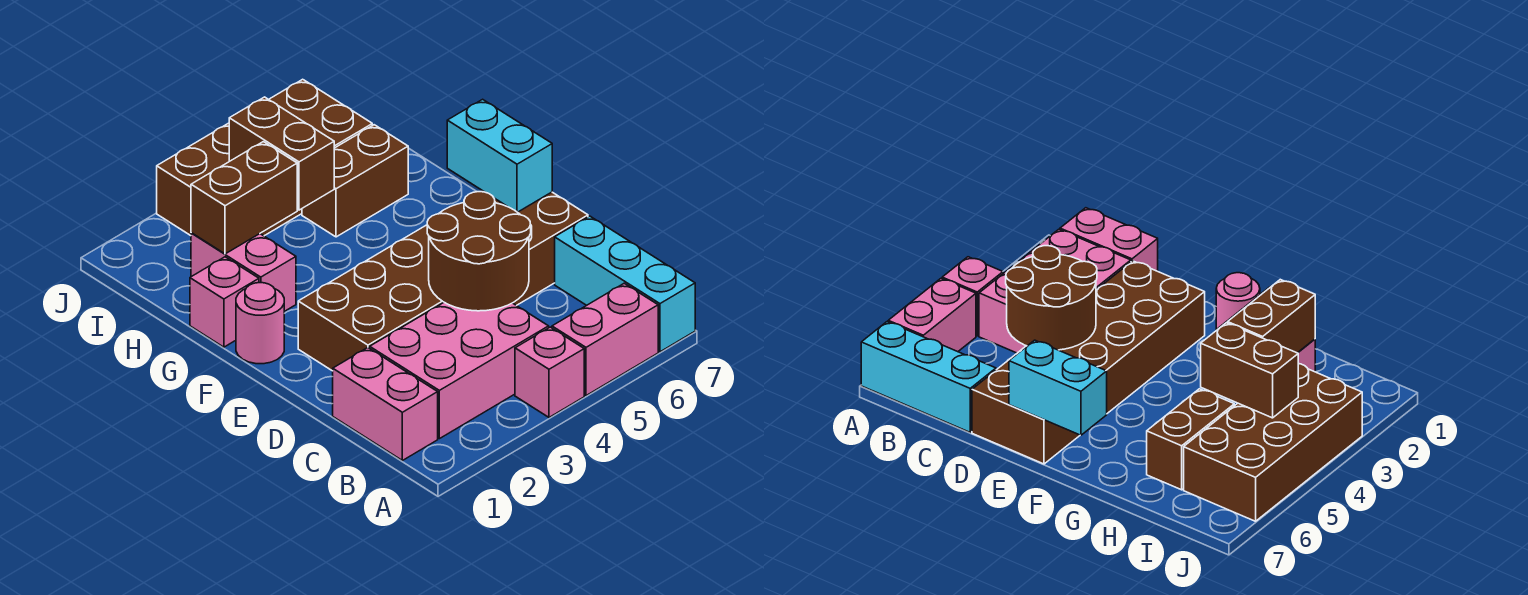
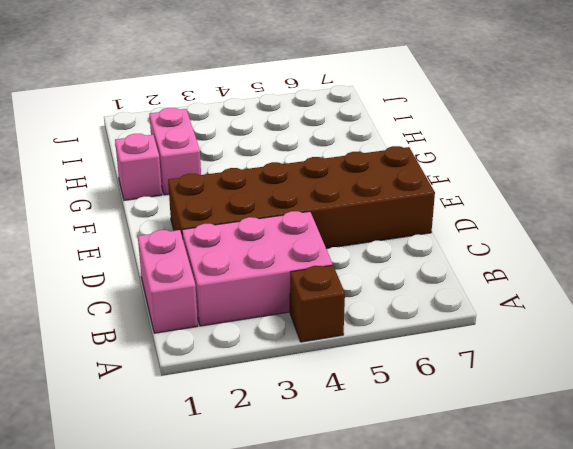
brown 1x1 brick [290,265,345,342] -> pink 1x1 brick [515,327,584,417]
none -> pink 1x2 brick [552,283,658,396]
none -> cyan 1x3 brick [555,216,695,352]
none -> pink 1x1 round brick [236,283,284,364]

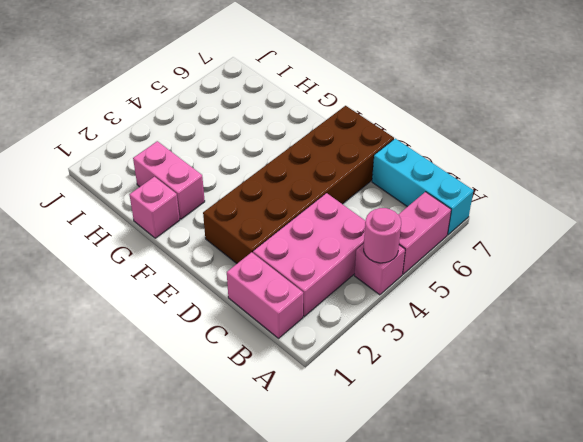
pink 1x1 round brick [364,208,401,263] -> pink 1x1 round brick moved to [236,283,284,364]
none -> brown 1x2 brick [302,125,408,237]
none -> brown 2x4 brick [157,79,372,236]
none -> brown 2x2 round brick [427,192,531,311]

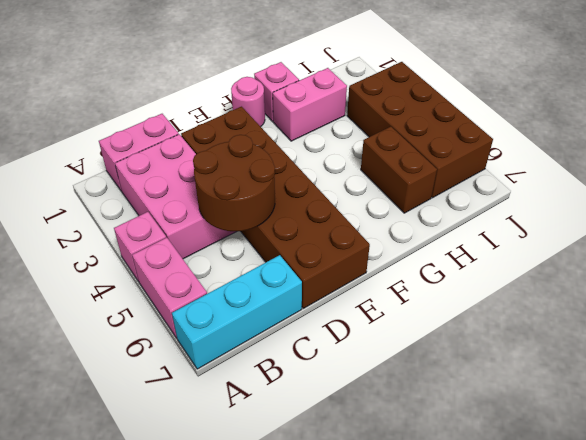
none -> cyan 1x2 brick [447,99,552,212]
none -> brown 1x2 brick [191,142,297,254]
none -> brown 1x2 brick [229,97,334,210]

